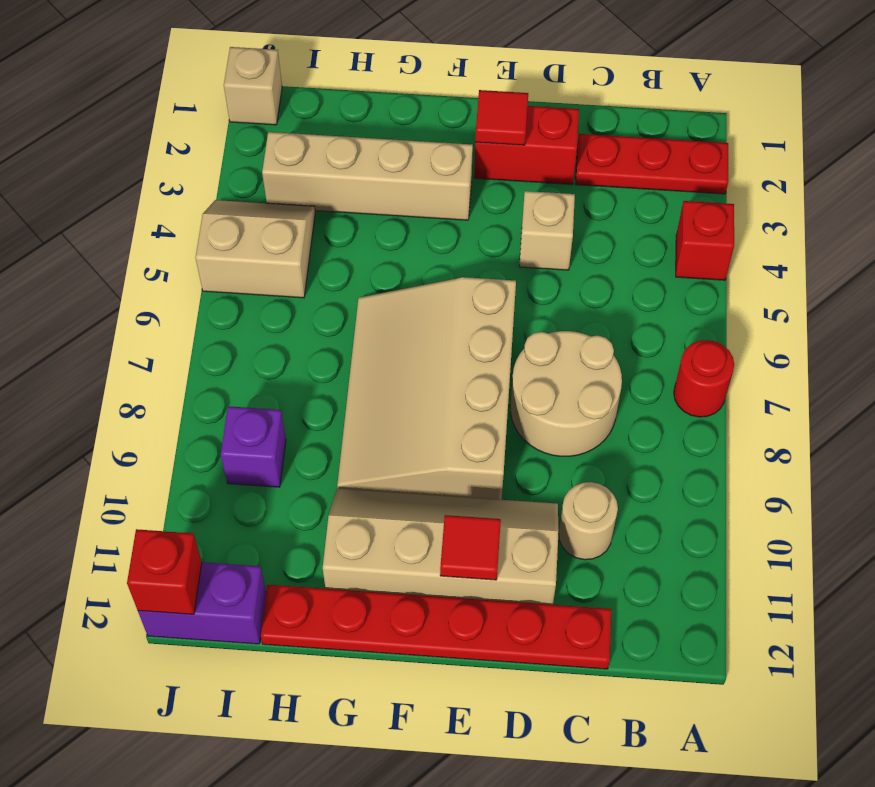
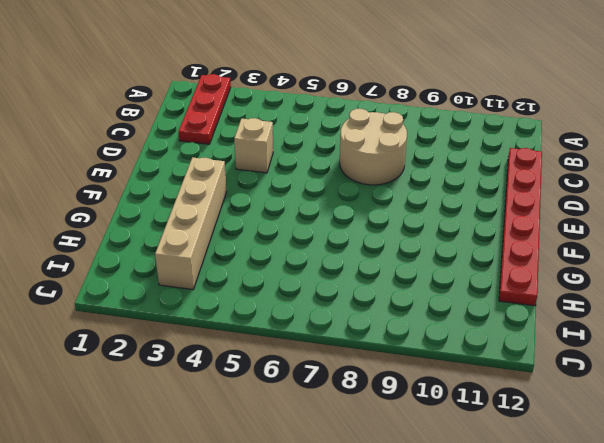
none -> red 1x1 brick [676,201,734,280]
none -> red 1x1 round brick [674,340,734,417]
none -> tan 1x1 round brick [559,482,618,560]

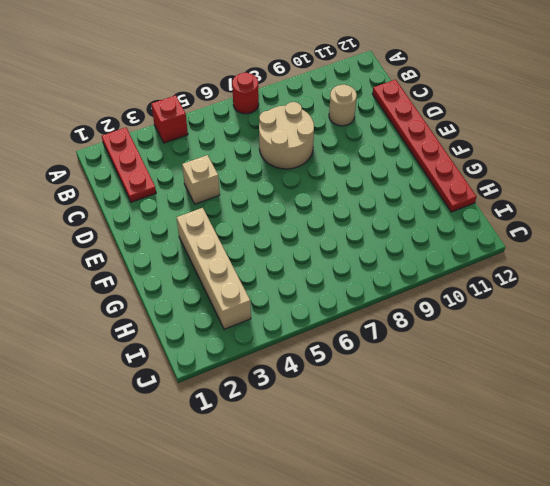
none -> red 1x2 brick [474,106,579,184]
none -> tan 2x4 slope [323,488,559,605]
none -> tan 3x4 slope [337,277,516,500]

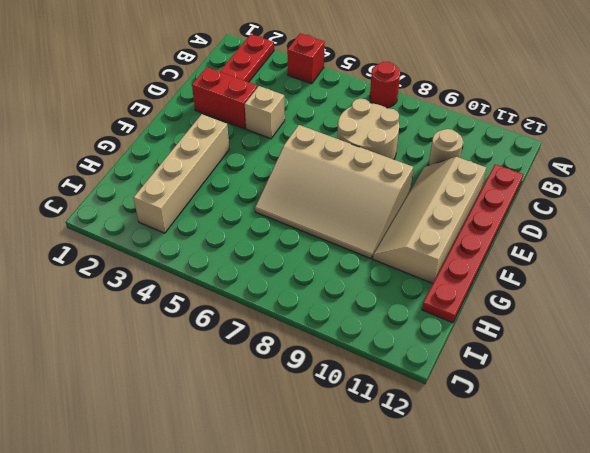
red 1x2 brick [192,67,257,129] -> red 1x2 brick turned to [474,106,579,184]
none -> tan 2x2 slope [196,200,315,298]
none -> purple 1x1 brick [221,406,286,487]
none -> purple 1x2 brick [138,562,266,644]

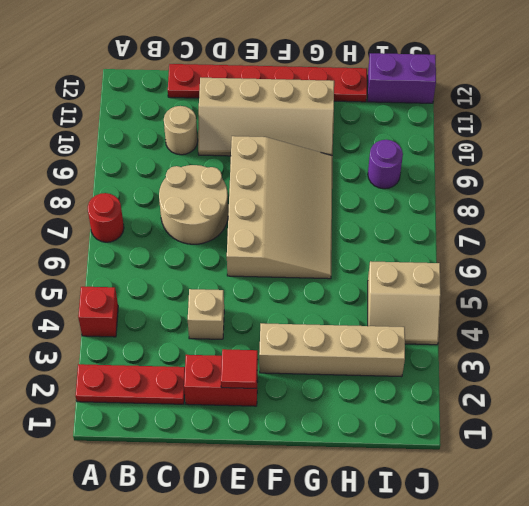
purple 1x1 round brick [368,140,403,189] -> purple 1x1 brick [221,406,286,487]
none -> tan 1x1 brick [224,47,282,125]
none -> red 1x1 tile [440,515,501,580]
none -> red 1x1 brick [127,529,202,614]

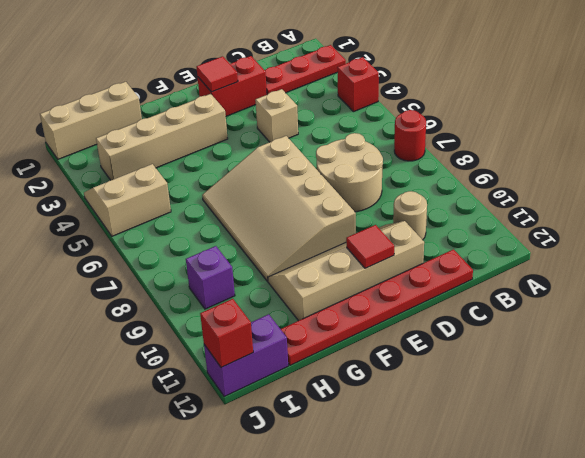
tan 1x3 brick [40,82,142,159] -> tan 1x1 brick [224,47,282,125]

